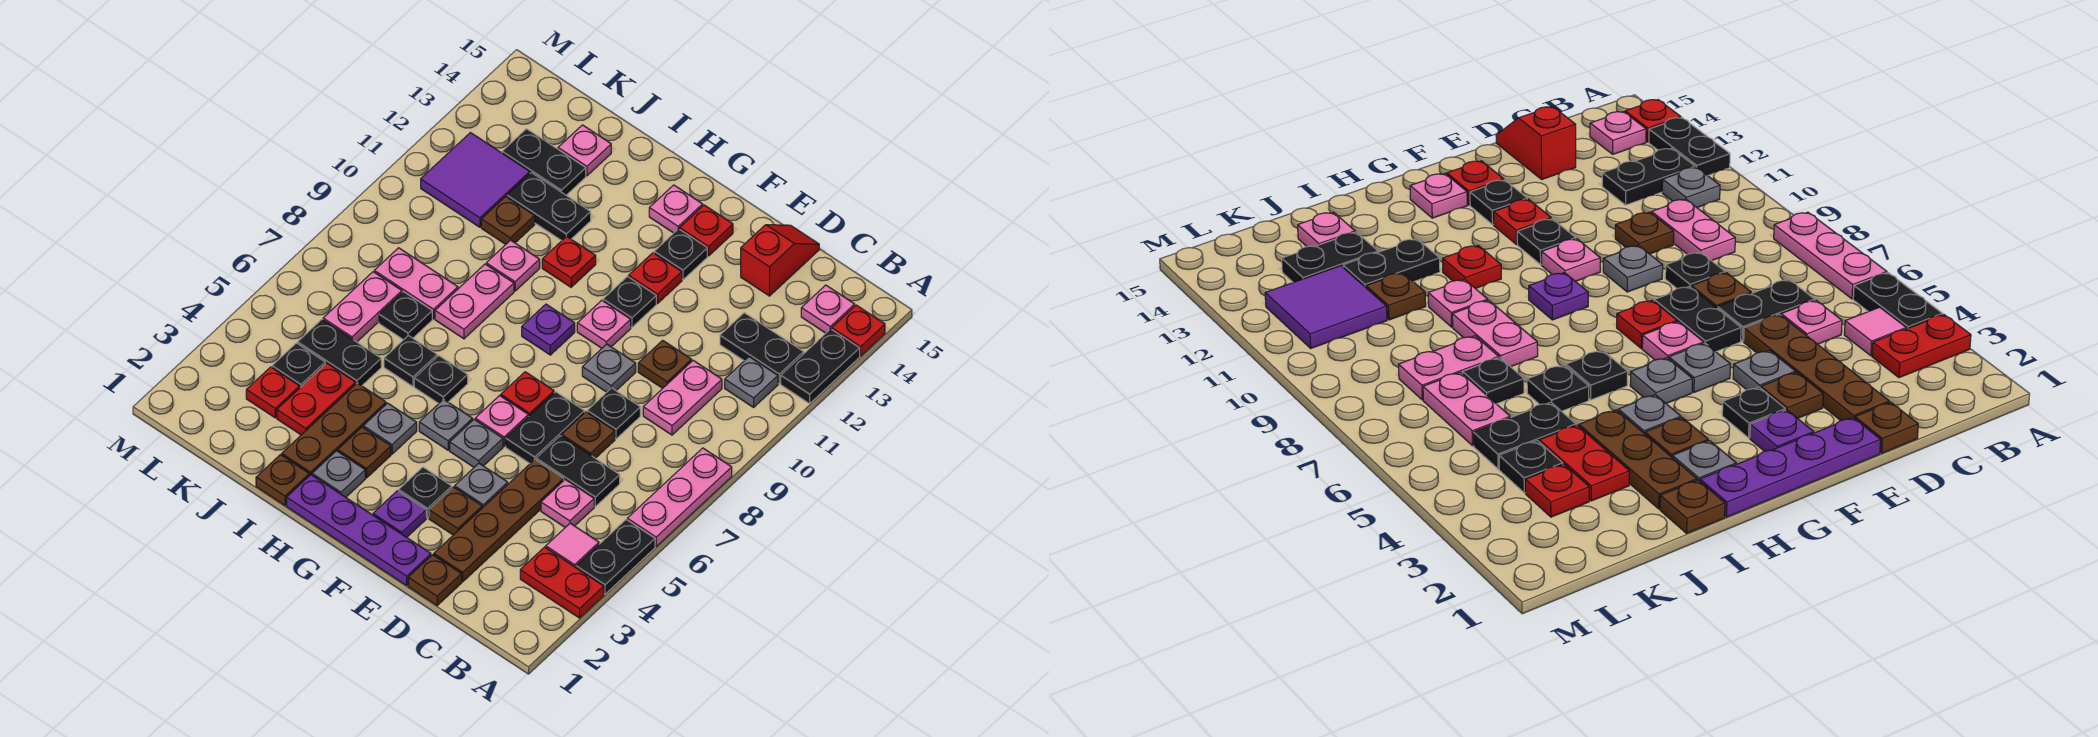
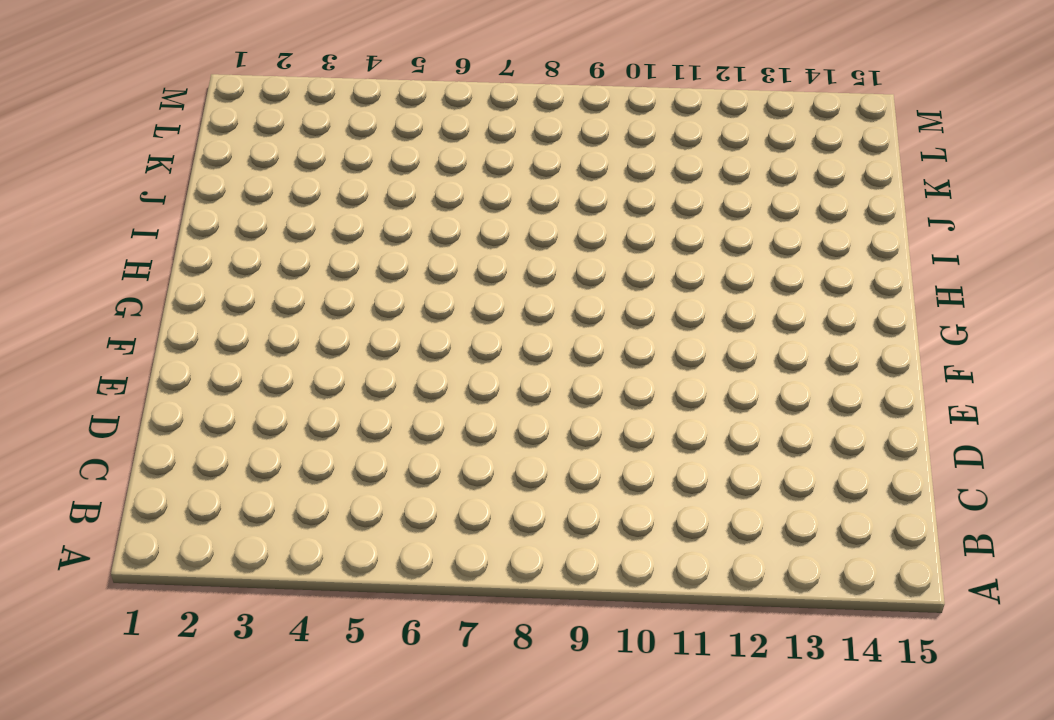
none -> red 1x2 plate [520,547,604,618]
none -> black 1x2 plate [576,520,655,594]
none -> pink 1x3 plate [627,448,732,546]
none -> black 1x2 plate [781,329,860,404]

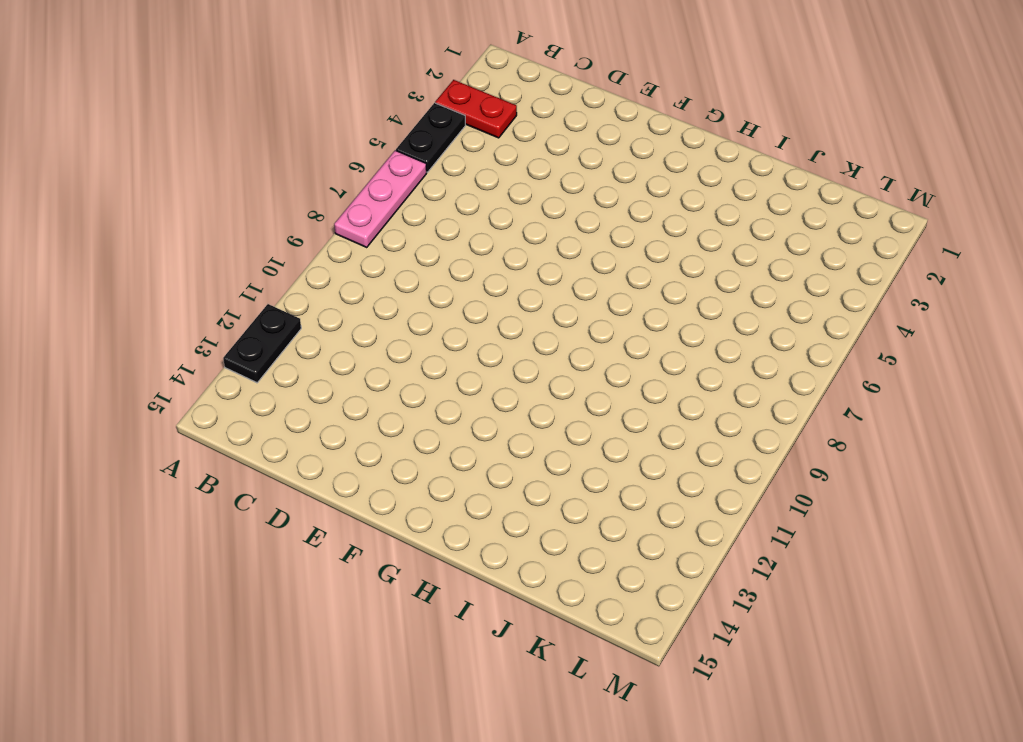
none -> red 1x1 plate [832,305,885,356]
none -> pink 1x1 tile [546,523,599,567]
none -> grey 1x1 plate [725,357,778,407]
none -> black 1x2 plate [720,313,804,384]

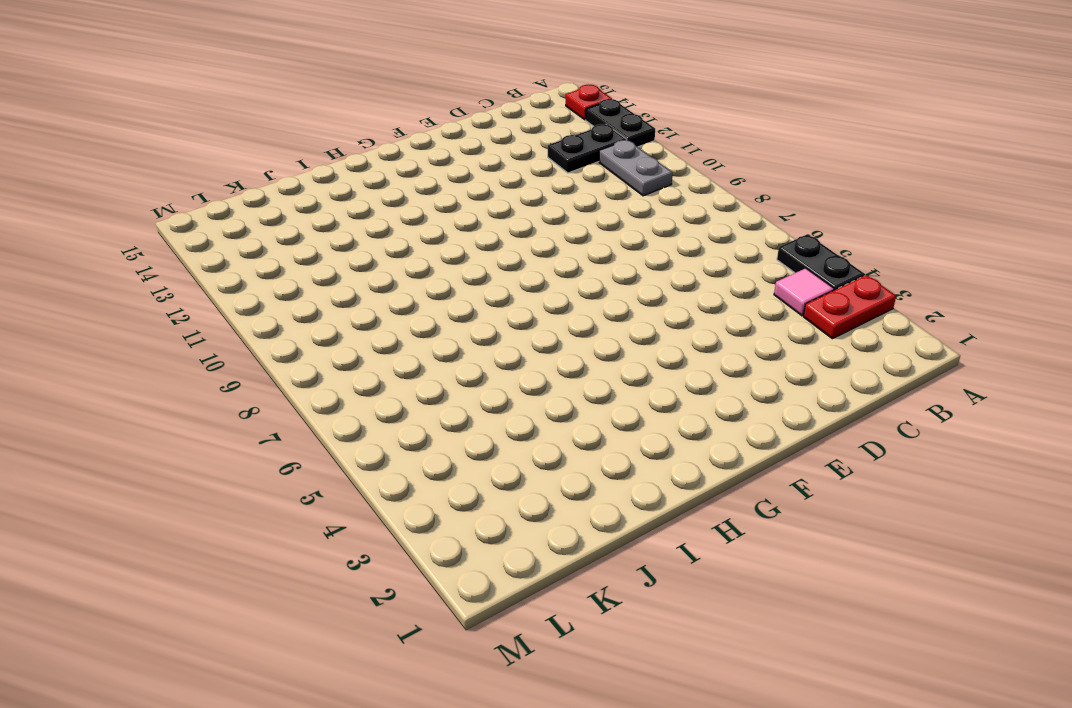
grey 1x2 plate [599,140,673,196] -> grey 1x1 plate [725,357,778,407]
none -> pink 1x3 plate [627,448,732,546]
none -> pink 1x1 plate [801,285,855,333]
none -> pink 1x1 plate [541,479,594,527]
none -> black 1x2 plate [536,436,620,506]

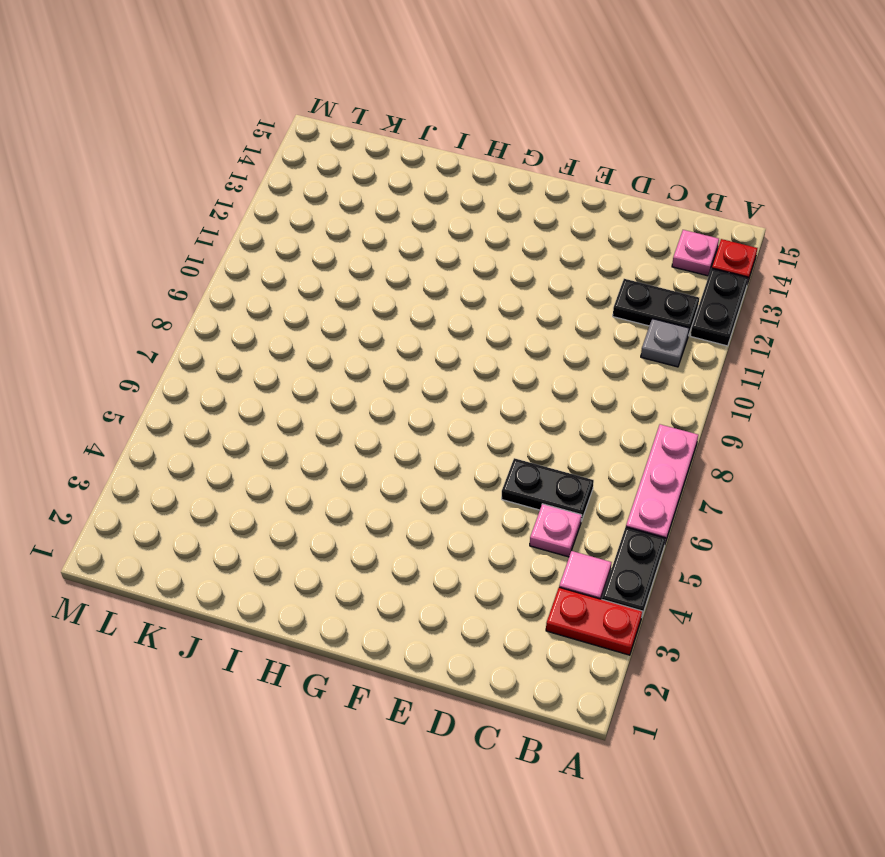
none -> pink 1x2 plate [643,360,722,435]
none -> brown 1x1 plate [408,555,462,606]
none -> brown 1x4 plate [434,460,564,582]
none -> brown 1x1 plate [562,412,615,458]

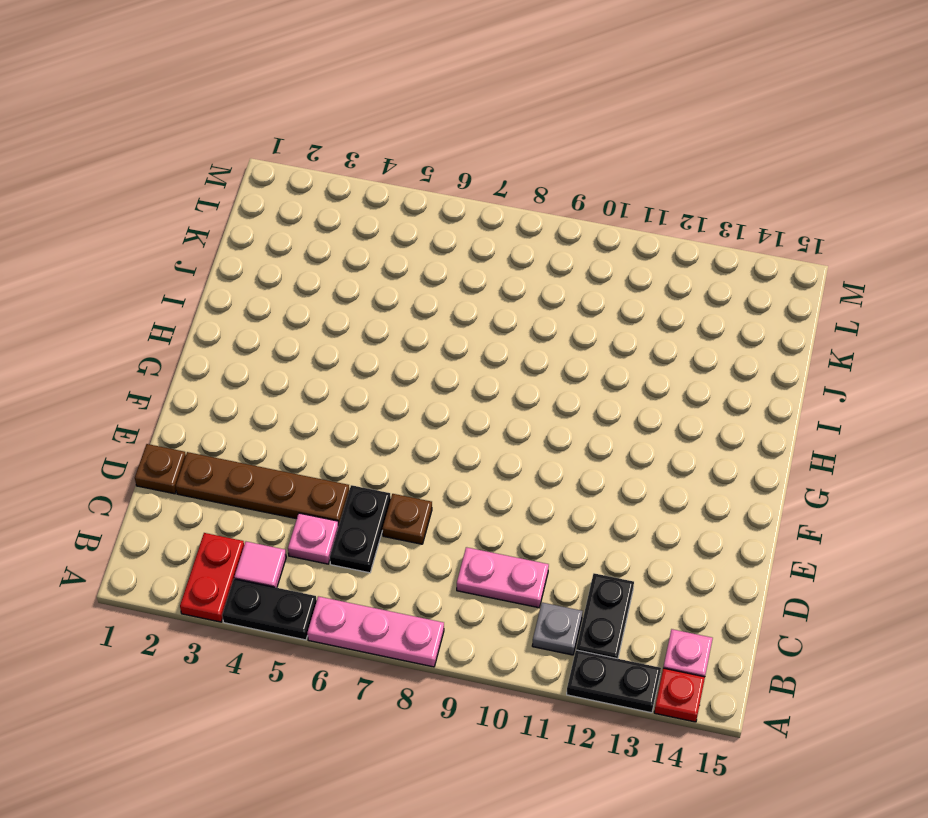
none -> black 1x1 plate [587,388,640,439]
none -> brown 1x1 plate [638,340,692,388]
none -> red 1x2 slope [741,225,819,296]
none -> purple 1x4 plate [287,475,431,585]

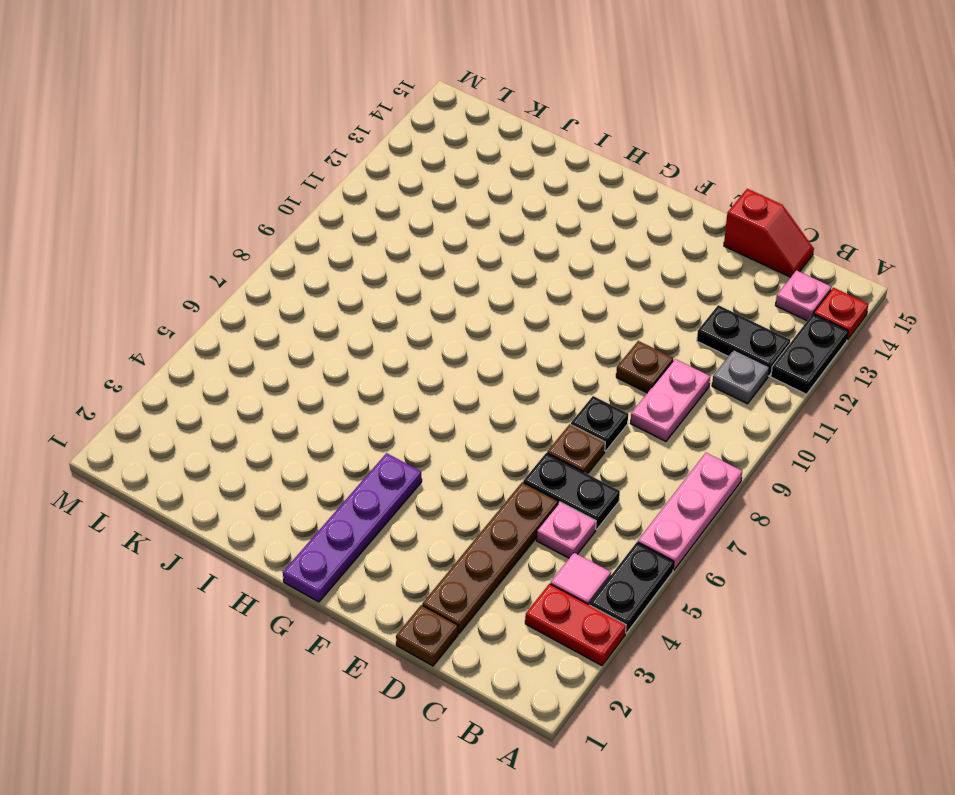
red 1x2 slope [724,189,814,277] -> red 1x2 slope turned to [741,225,819,296]
purple 1x4 plate [283,453,422,602] -> purple 1x4 plate turned to [287,475,431,585]
none -> brown 1x1 plate [429,487,482,535]
none -> grey 1x1 plate [455,463,508,508]
none -> black 1x2 plate [506,392,585,463]
none -> grey 1x1 plate [582,344,636,392]

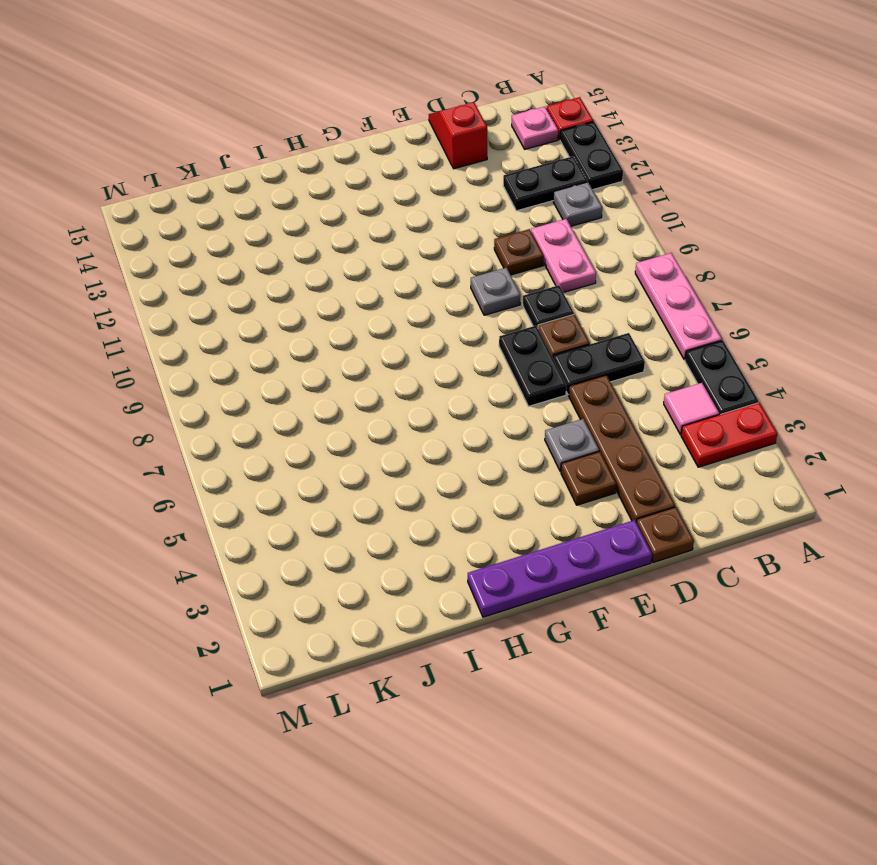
none -> pink 1x1 plate [541,479,594,527]
none -> purple 1x1 plate [373,491,426,537]
none -> black 1x1 plate [399,467,452,518]
none -> grey 1x1 plate [450,420,503,467]

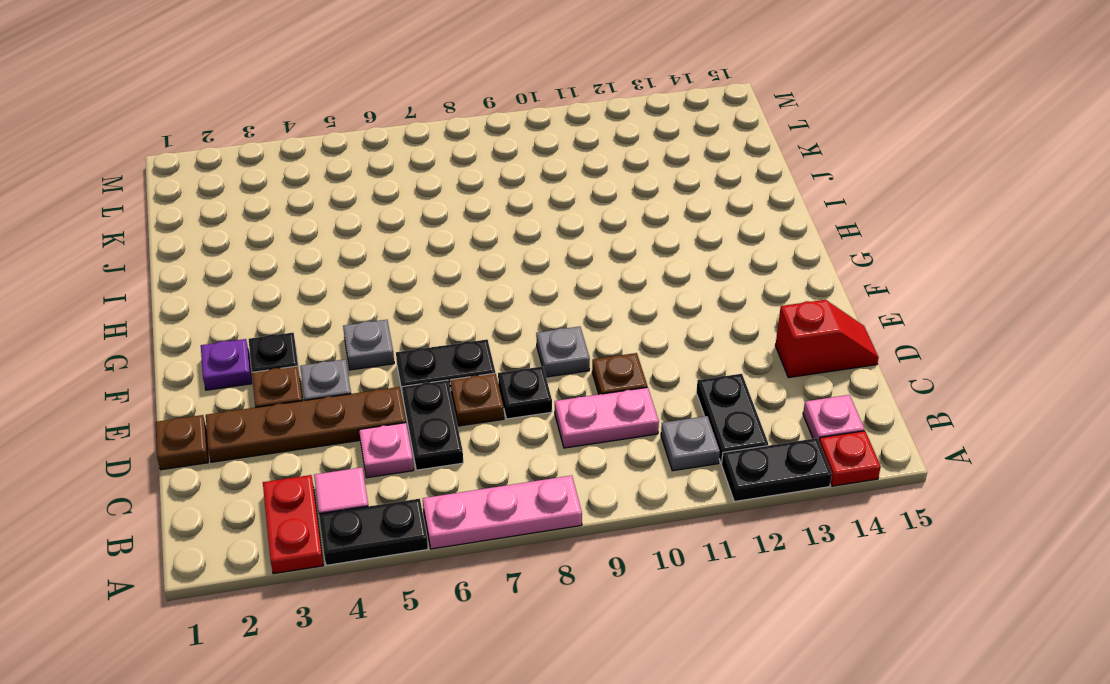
none -> purple 1x4 plate [287,475,431,585]
none -> pink 1x1 plate [475,396,529,446]
none -> red 1x1 plate [501,372,554,416]
none -> pink 1x1 plate [577,300,631,348]

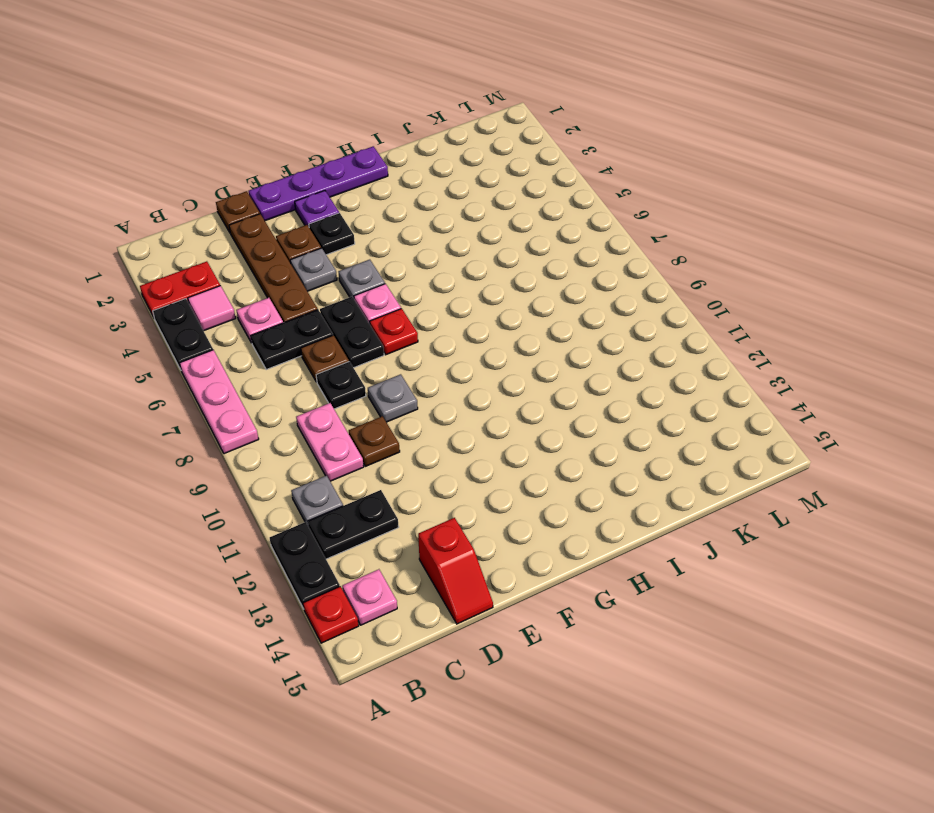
none -> pink 1x1 plate [577,300,631,348]
none -> black 1x1 plate [603,277,656,327]
none -> red 1x1 plate [629,253,682,304]
none -> black 1x1 plate [654,229,707,280]

